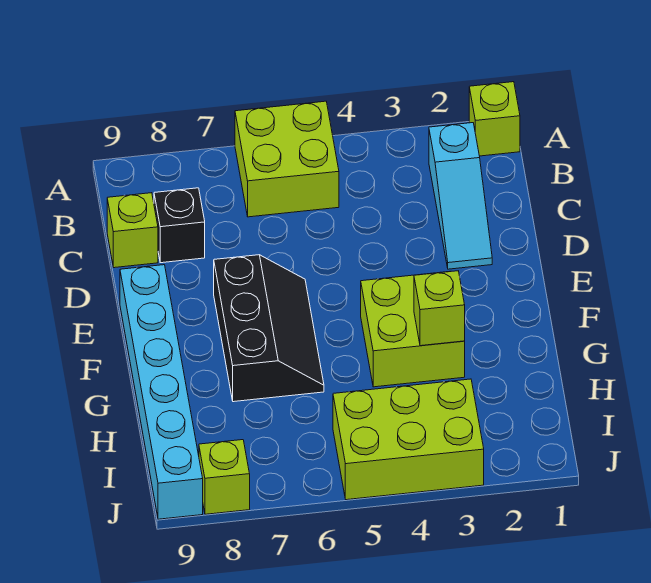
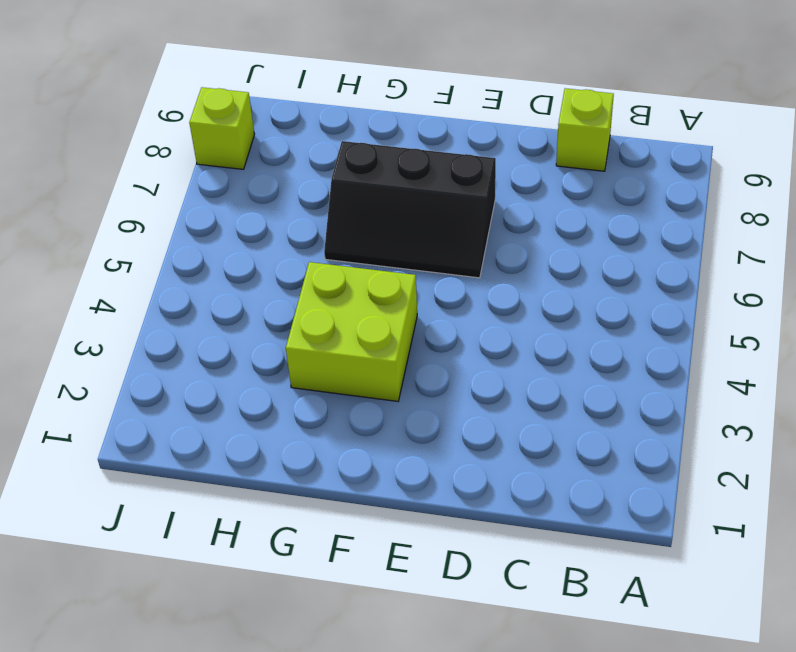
none -> lime 1x1 brick [469,82,520,156]
none -> lime 2x2 brick [235,101,339,217]

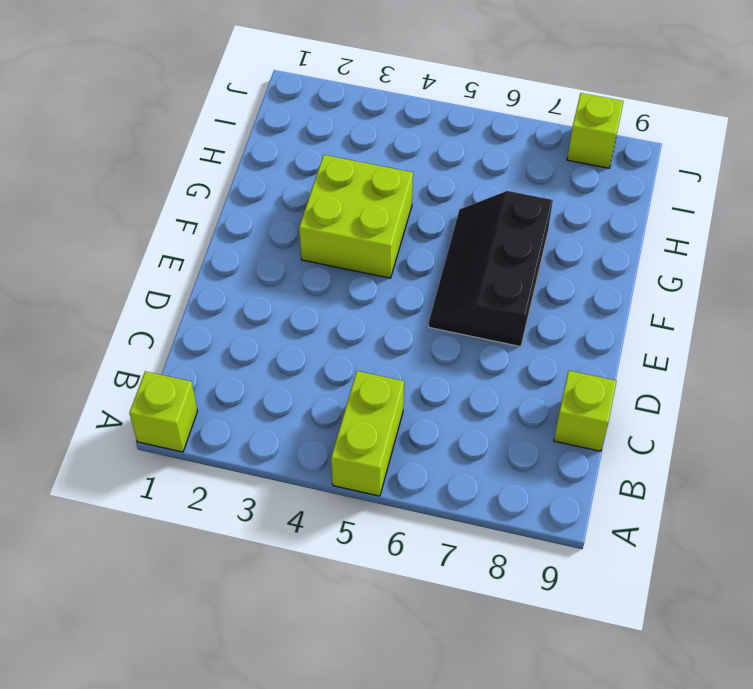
lime 1x2 brick [331,371,404,496] -> lime 2x2 brick [235,101,339,217]
none -> cyan 1x3 slope [429,123,492,269]
none -> black 1x1 brick [154,188,205,263]

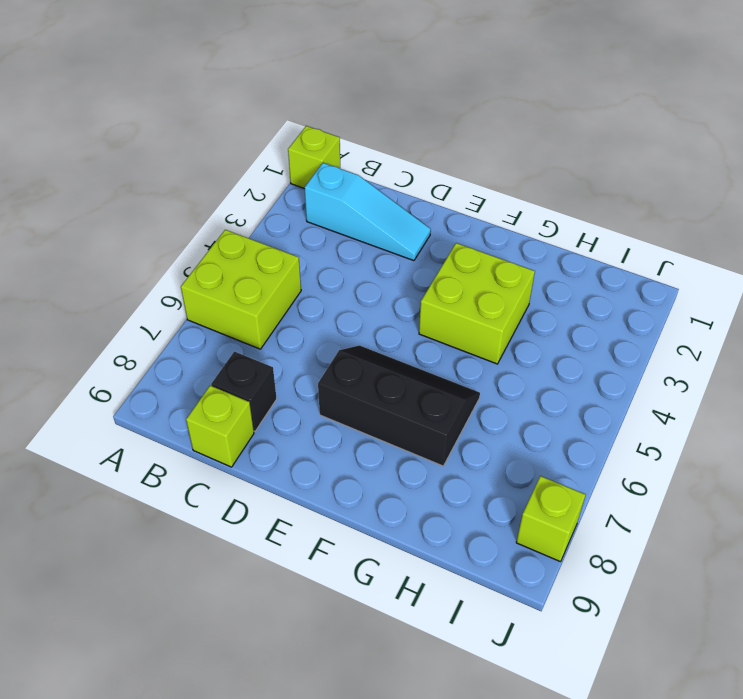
none -> cyan 1x6 brick [120,265,203,519]
none -> lime 2x3 brick [333,379,484,500]

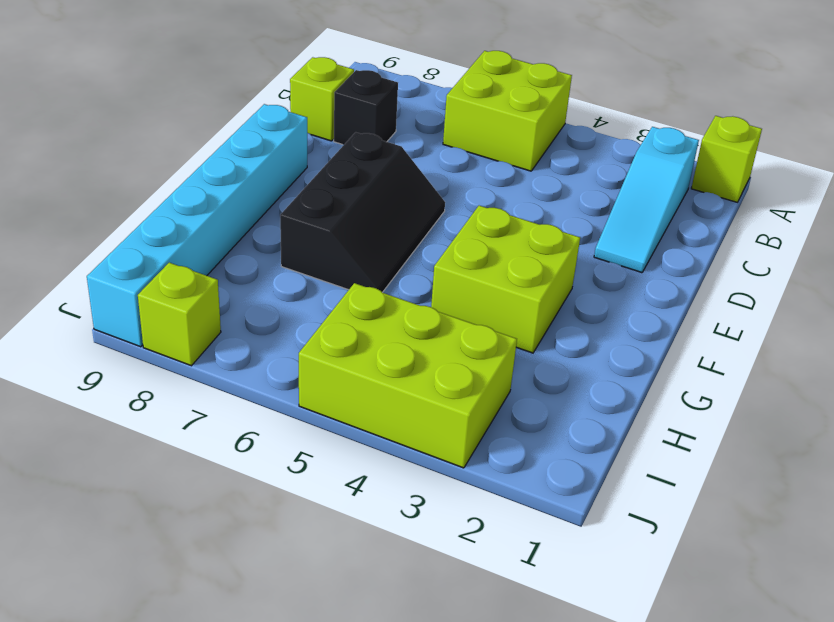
none -> lime 1x1 brick [414,271,465,346]

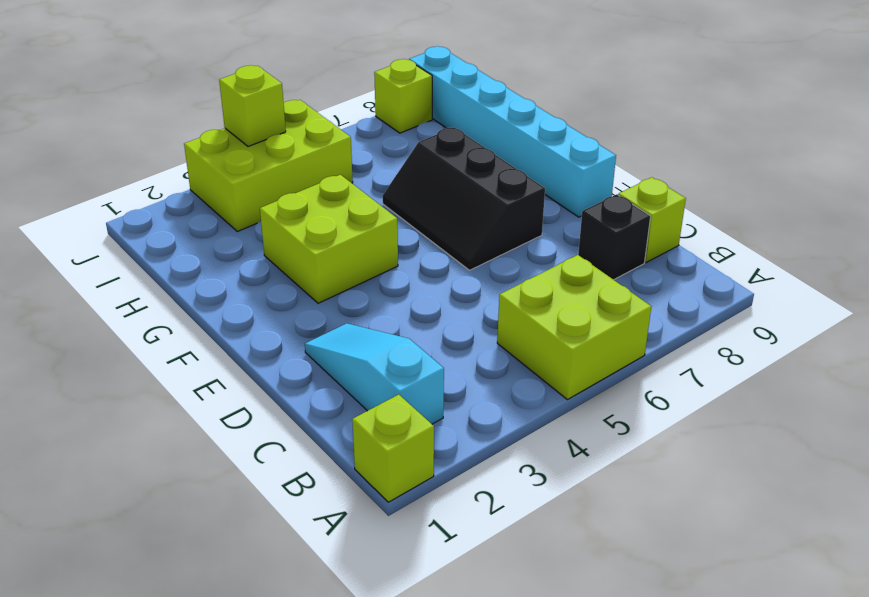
lime 1x1 brick [219,65,286,146] -> lime 1x1 brick moved to [414,271,465,346]

